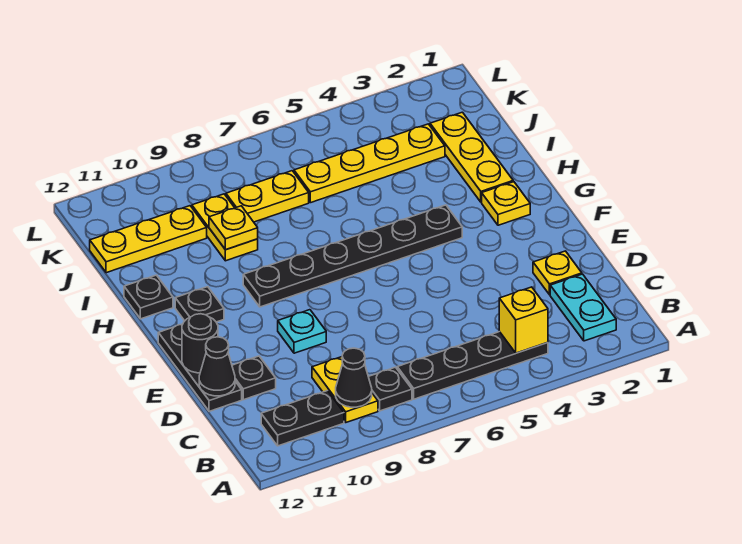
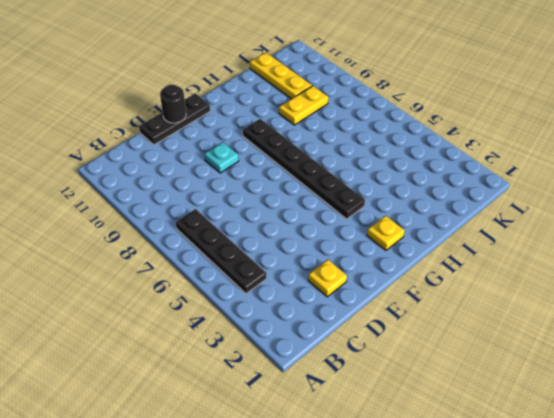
none -> cyan 1x2 plate [550,274,616,341]
none -> black 1x1 plate [368,367,412,411]
none -> yellow 1x2 plate [312,357,378,422]

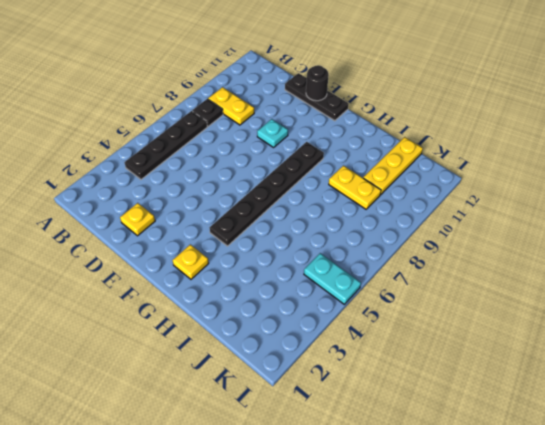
cyan 1x2 plate [304,253,361,304] -> cyan 1x2 plate moved to [550,274,616,341]
none -> black 1x2 plate [261,391,344,446]
none -> black 1x1 plate [232,356,276,400]
none -> black 1x1 plate [175,287,224,322]

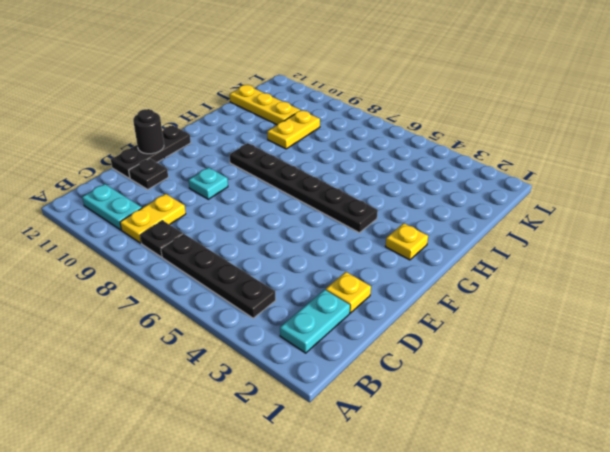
cyan 1x2 plate [82,184,142,230] -> black 1x2 plate [261,391,344,446]
none -> black 1x1 plate [175,287,224,322]
none -> yellow 1x3 plate [430,112,513,202]
none -> black 1x1 plate [124,275,173,319]

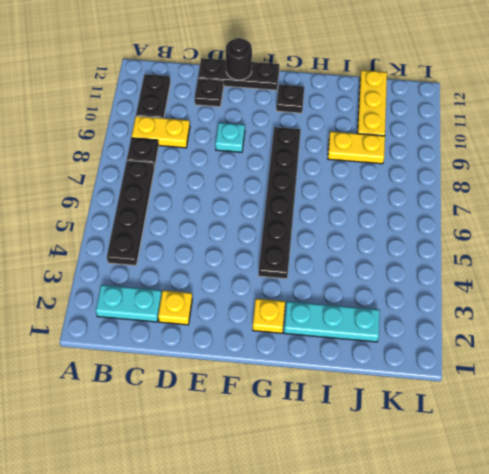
cyan 1x3 plate [284,301,380,342] -> yellow 1x3 plate [430,112,513,202]
none -> black 1x1 plate [124,275,173,319]
none -> yellow 1x4 plate [294,124,445,203]
none -> yellow 1x2 plate [226,171,309,222]

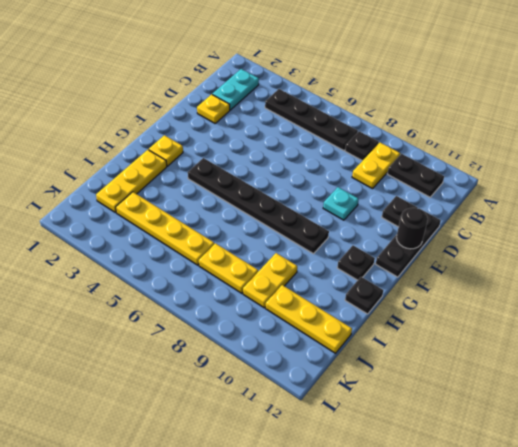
none -> yellow 1x1 brick [499,287,548,353]
none -> black 1x1 cone [336,348,372,407]
none -> black 1x1 cone [199,337,235,396]

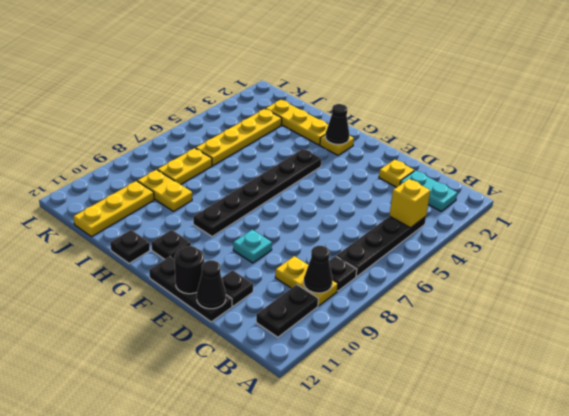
black 1x1 cone [325,104,350,144] -> none
none -> yellow 1x1 plate [209,206,258,250]

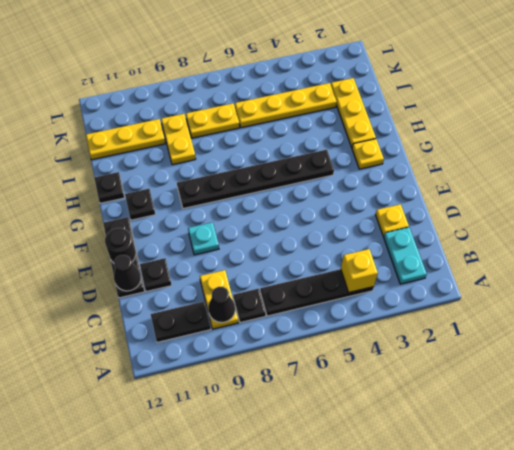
none -> yellow 1x1 plate [209,206,258,250]

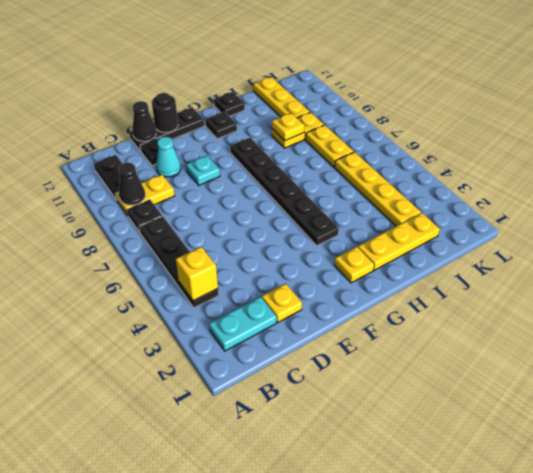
cyan 1x1 cone [156,137,181,177] -> none

